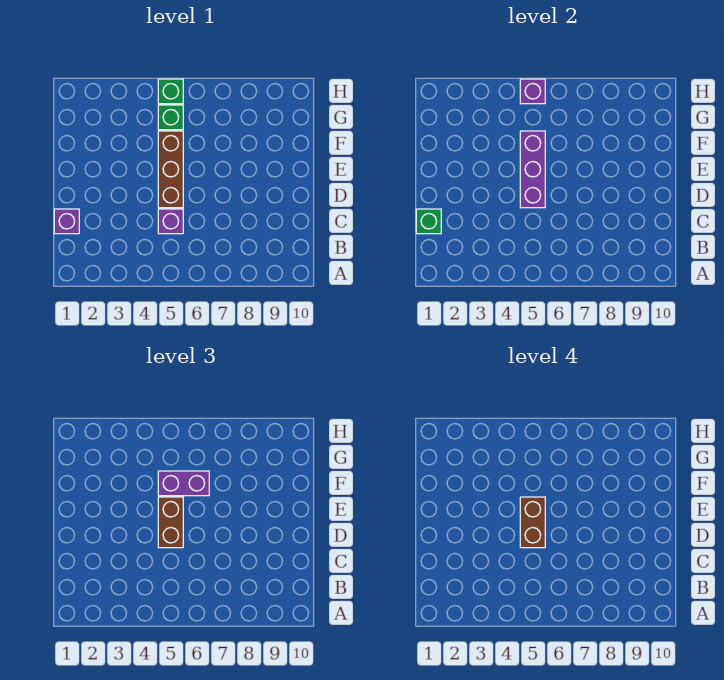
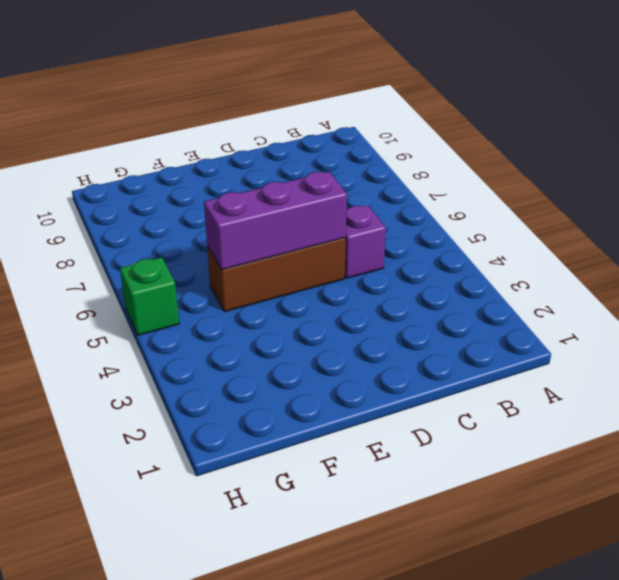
none -> purple 1x1 brick [54,209,79,234]
none -> green 1x1 brick [158,105,183,130]

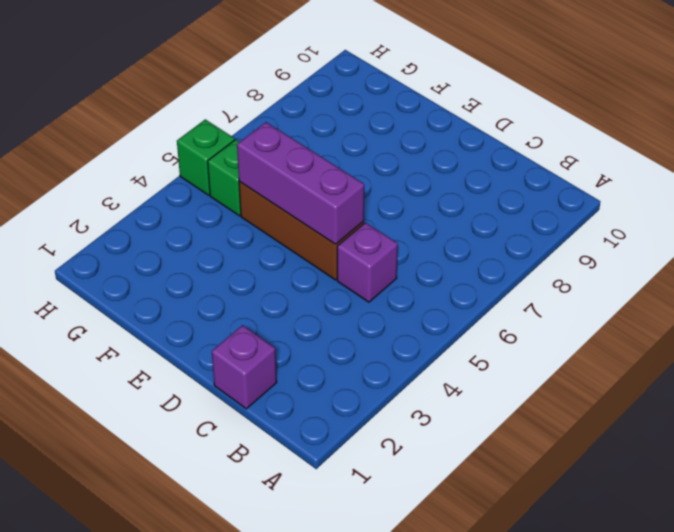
none -> green 1x1 brick [416,209,441,234]
none -> purple 1x1 brick [520,79,545,104]

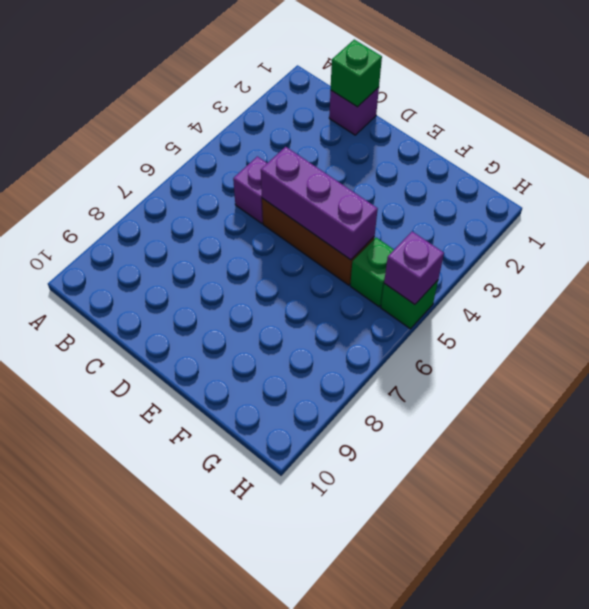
none -> brown 1x2 brick [158,497,183,548]
none -> purple 1x2 brick [158,471,209,496]

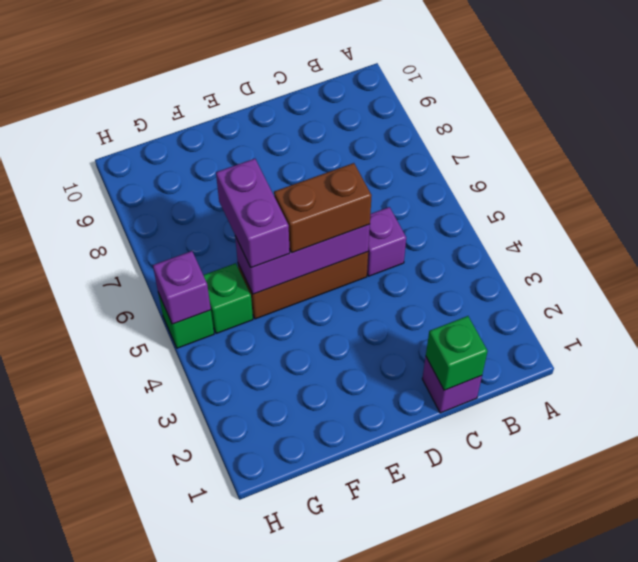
none -> brown 1x2 brick [520,497,545,548]

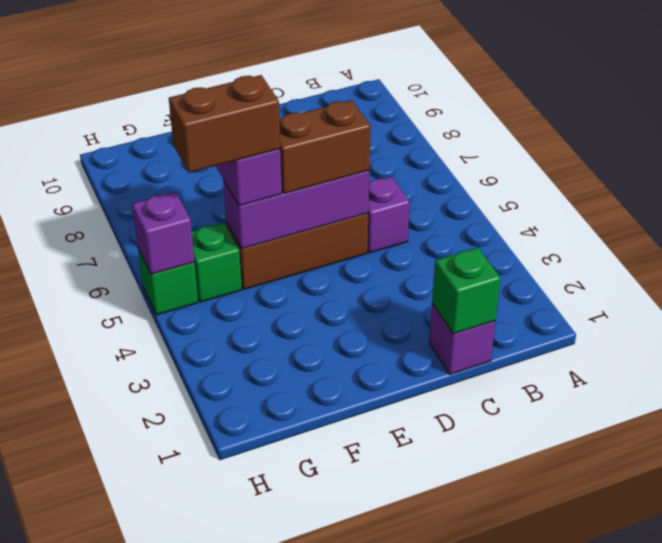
brown 1x2 brick [169,75,280,173] -> brown 1x2 brick moved to [520,497,545,548]

